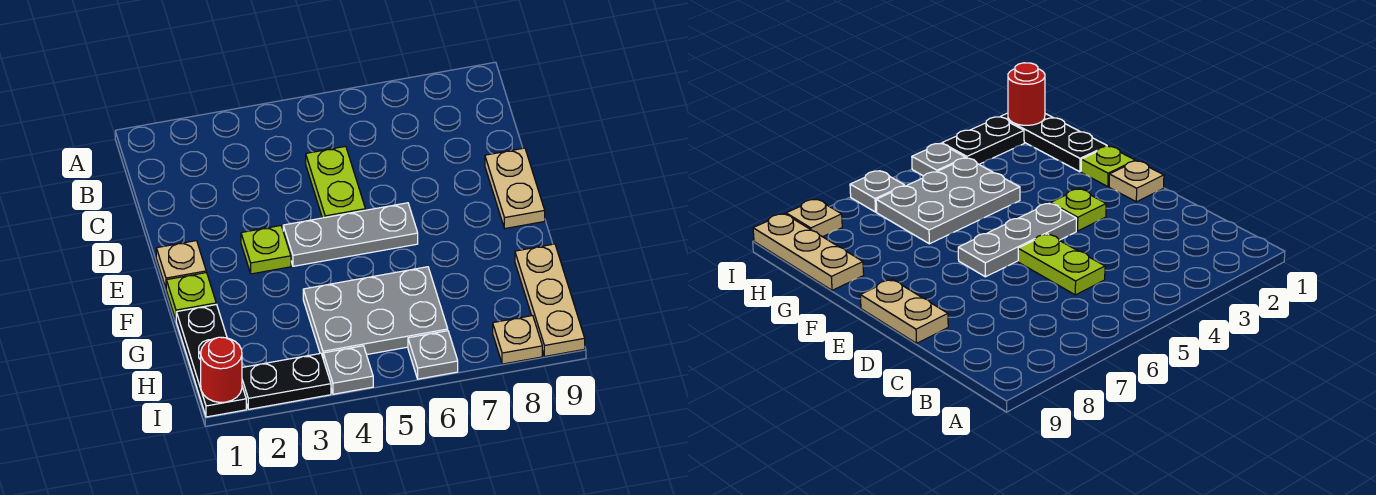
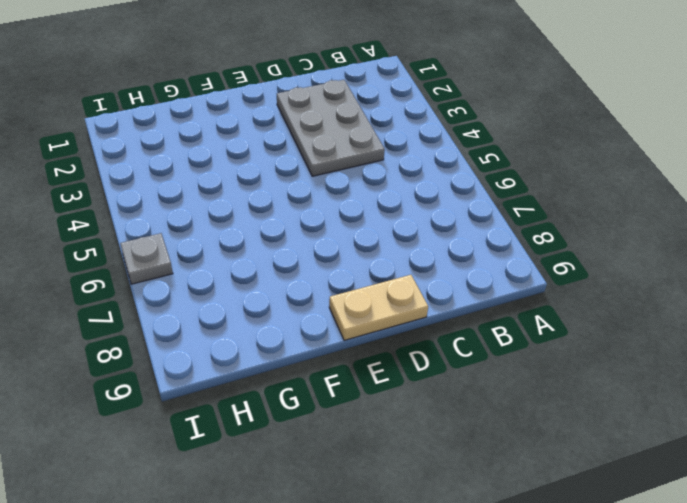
grey 2x3 plate [277,80,385,176] -> grey 2x3 plate moved to [303,267,448,357]
none -> lime 1x2 plate [306,146,365,218]
none -> tan 1x1 plate [156,241,206,288]
none -> lime 1x1 plate [241,226,291,274]

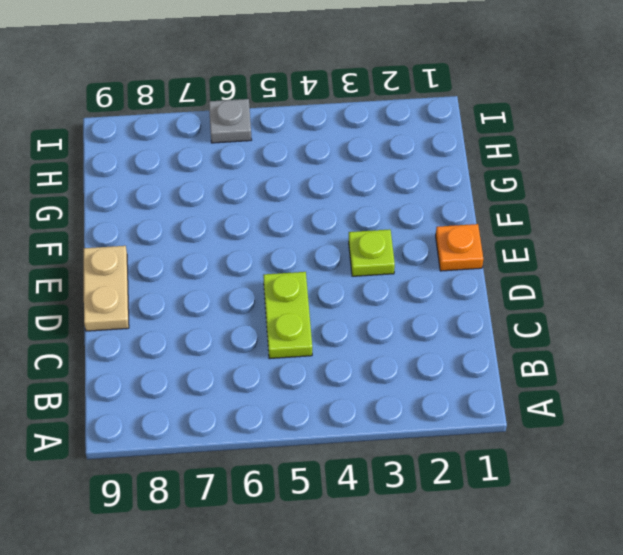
orange 1x1 plate [436,224,483,271] -> tan 1x1 plate [156,241,206,288]
none -> grey 1x3 plate [283,203,418,266]
none -> lime 1x1 plate [166,273,216,320]
none -> black 1x3 plate [176,304,246,417]

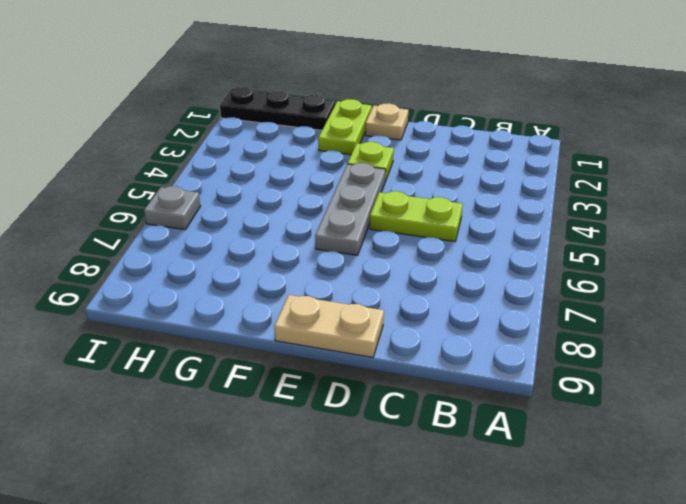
lime 1x2 plate [318,99,372,155] -> lime 1x1 plate [166,273,216,320]
none -> grey 2x3 plate [303,267,448,357]
none -> tan 1x3 plate [515,244,585,356]
none -> black 1x2 plate [242,353,331,409]

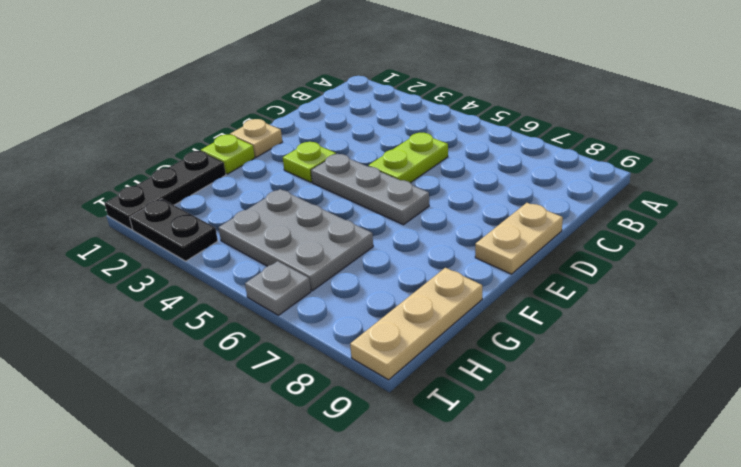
none -> grey 1x1 plate [323,346,373,394]
none -> tan 1x1 plate [493,316,542,364]
none -> red 1x1 round brick [201,337,242,402]

